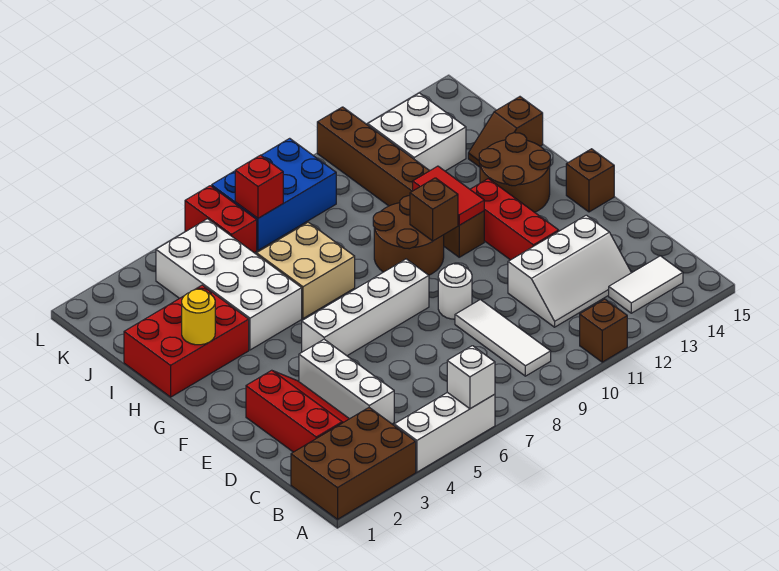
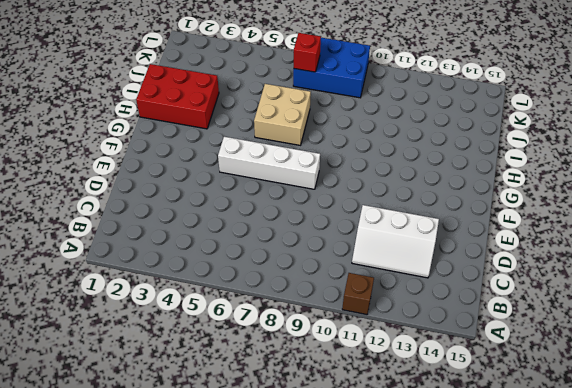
none -> brown 2x3 brick [291,408,416,519]
none -> white 1x3 brick [394,392,495,472]
none -> white 1x3 tile [455,300,551,376]

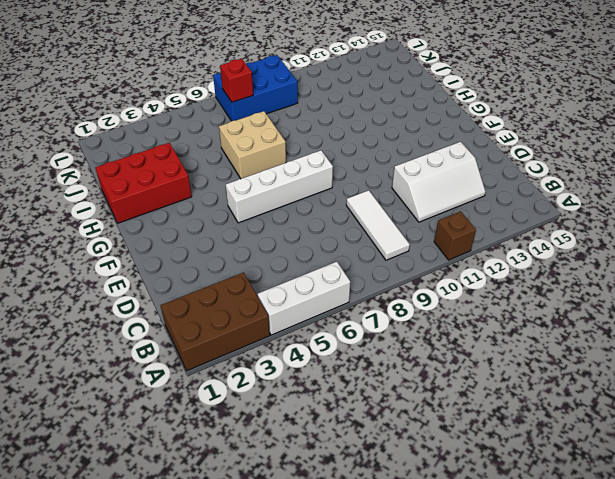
none -> white 1x2 tile [609,256,683,313]
none -> red 2x3 slope [246,370,349,452]
none -> white 1x3 brick [299,339,394,424]

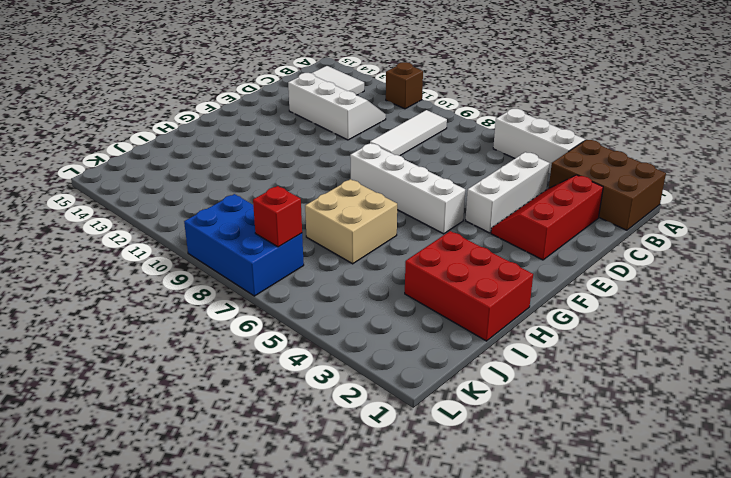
none -> white 1x1 round brick [438,264,472,319]
none -> red 1x3 brick [470,179,559,260]
none -> brown 1x1 brick [566,149,614,212]

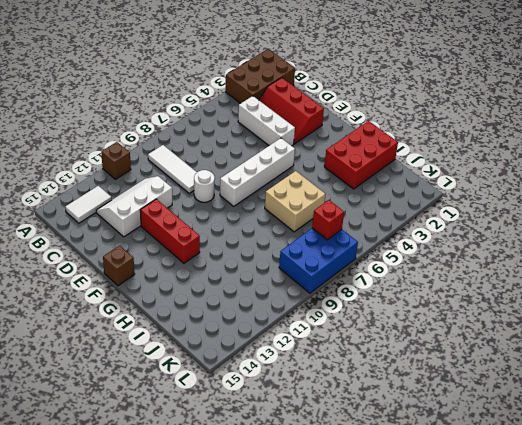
none -> white 1x3 brick [394,392,495,472]
none -> brown 2x2 round brick [373,196,444,275]
none -> brown 1x6 brick [317,107,484,257]

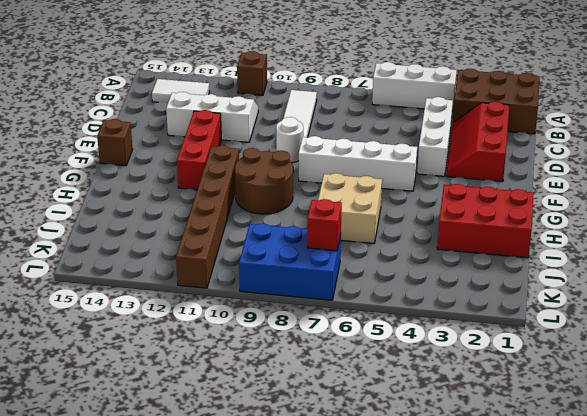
none -> brown 2x2 round brick [479,133,550,212]
none -> white 2x4 brick [156,219,302,350]
none -> brown 1x2 slope [468,97,543,167]

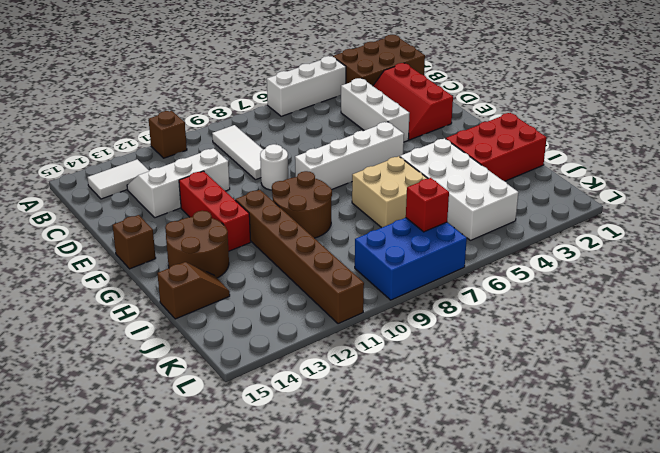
none -> white 2x2 brick [368,93,466,171]
none -> red 1x2 brick [185,186,257,253]
none -> white 1x1 brick [447,346,495,409]

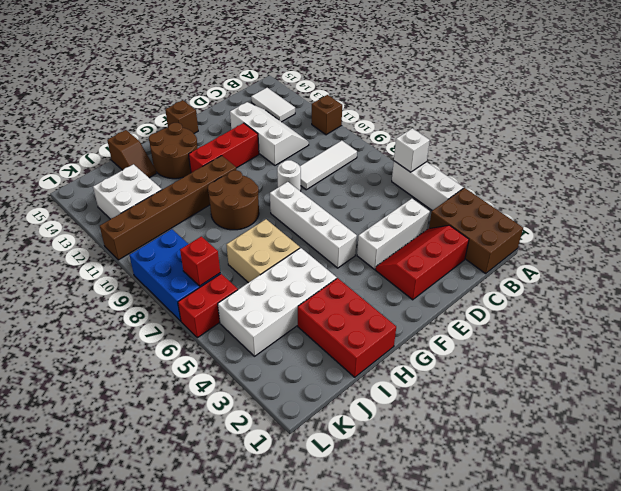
none -> brown 1x1 brick [410,178,458,241]
none -> red 1x2 tile [413,166,484,225]
none -> yellow 1x1 round brick [182,289,215,345]

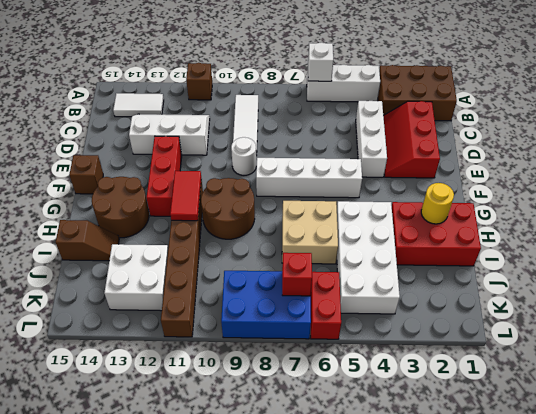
none -> brown 1x1 brick [410,178,458,241]

